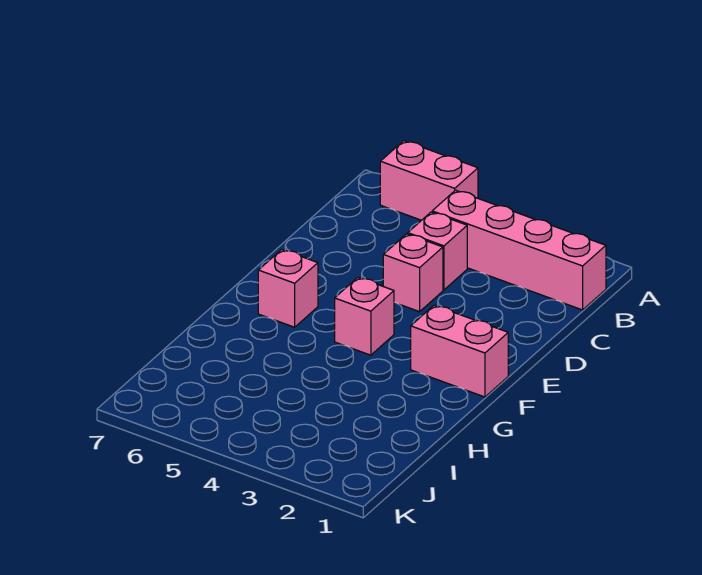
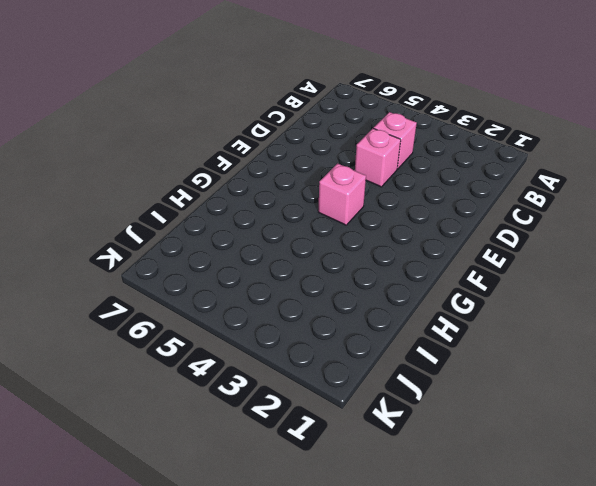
none -> pink 1x2 brick [380,141,478,220]
none -> pink 1x4 brick [432,190,606,310]

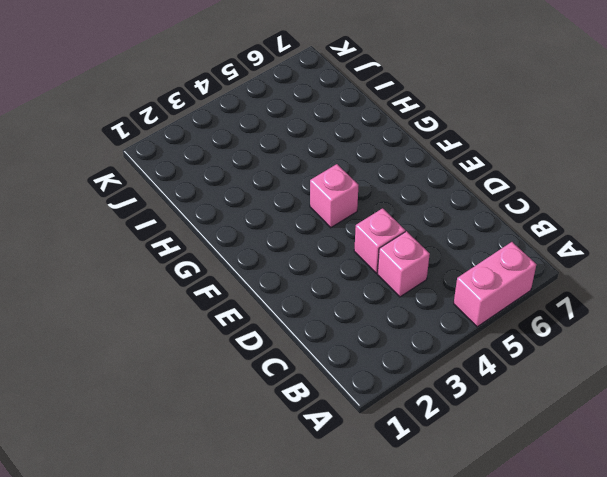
none -> pink 1x4 brick [432,190,606,310]
none -> pink 1x2 brick [411,305,508,397]

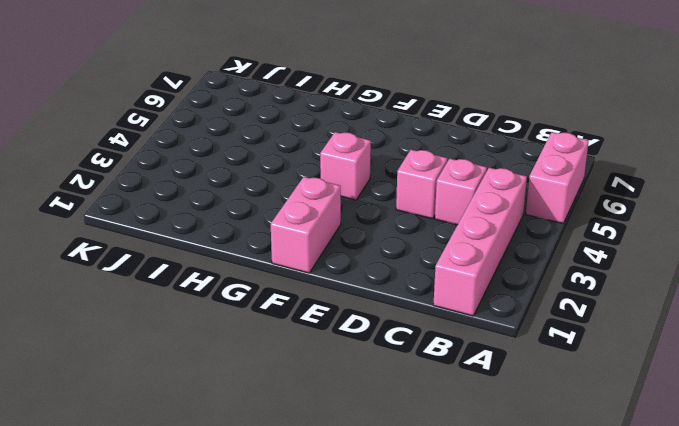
none -> pink 1x1 brick [258,250,318,327]

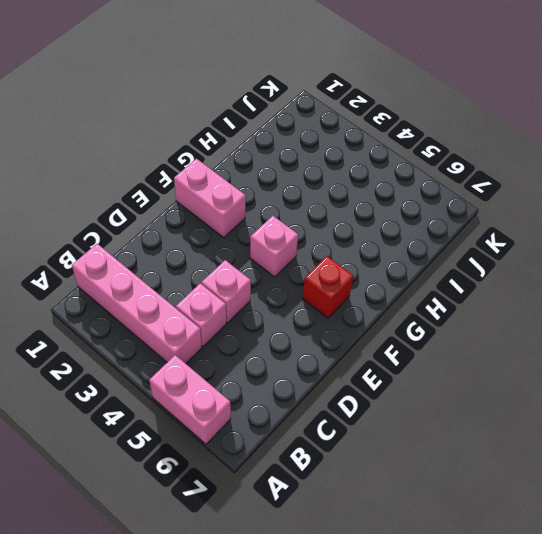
red 1x1 brick [302,256,353,318] -> pink 1x1 brick [258,250,318,327]

